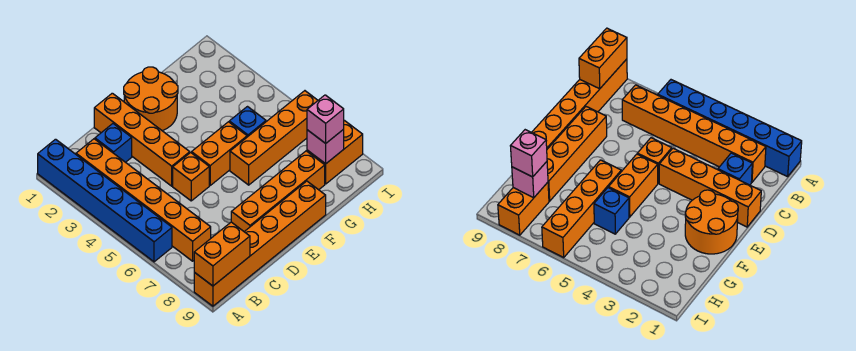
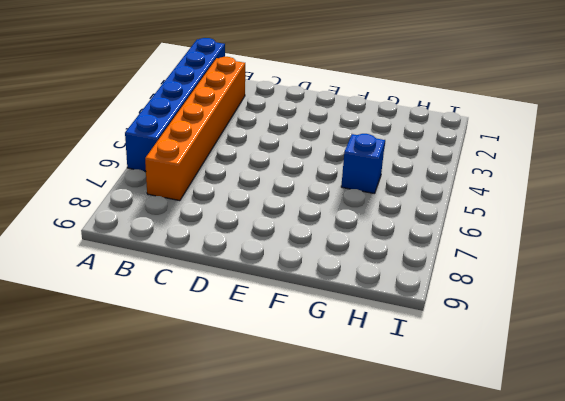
none -> orange 1x6 brick [194,181,326,306]
none -> blue 1x1 brick [95,124,132,162]
none -> orange 1x4 brick [94,93,190,186]

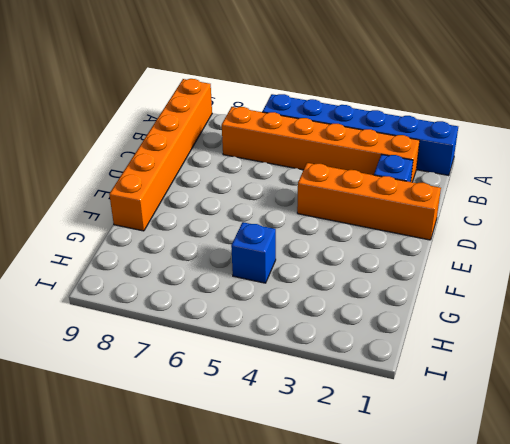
none -> orange 1x1 brick [173,152,209,201]
none -> orange 1x4 brick [231,151,325,232]
none -> orange 2x2 round brick [124,67,178,131]

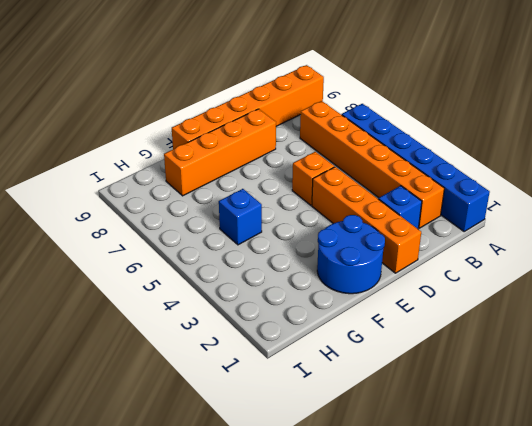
blue 2x2 round brick [317,215,385,294] -> orange 2x2 round brick [124,67,178,131]
none -> orange 1x2 brick [192,122,247,185]
none -> orange 1x4 brick [230,91,318,185]
none -> orange 1x2 brick [307,120,363,184]

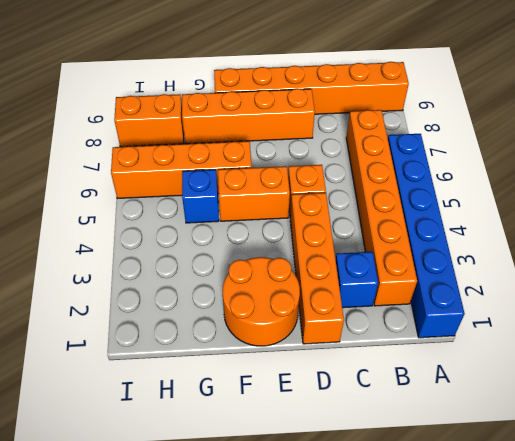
none -> orange 1x2 brick [194,222,250,286]
none -> pink 1x1 brick [307,129,344,164]
none -> pink 1x1 brick [307,95,344,143]

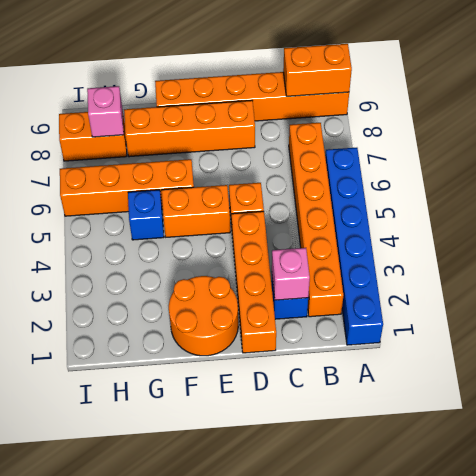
pink 1x1 brick [272,248,310,300] -> pink 1x1 brick moved to [307,95,344,143]

